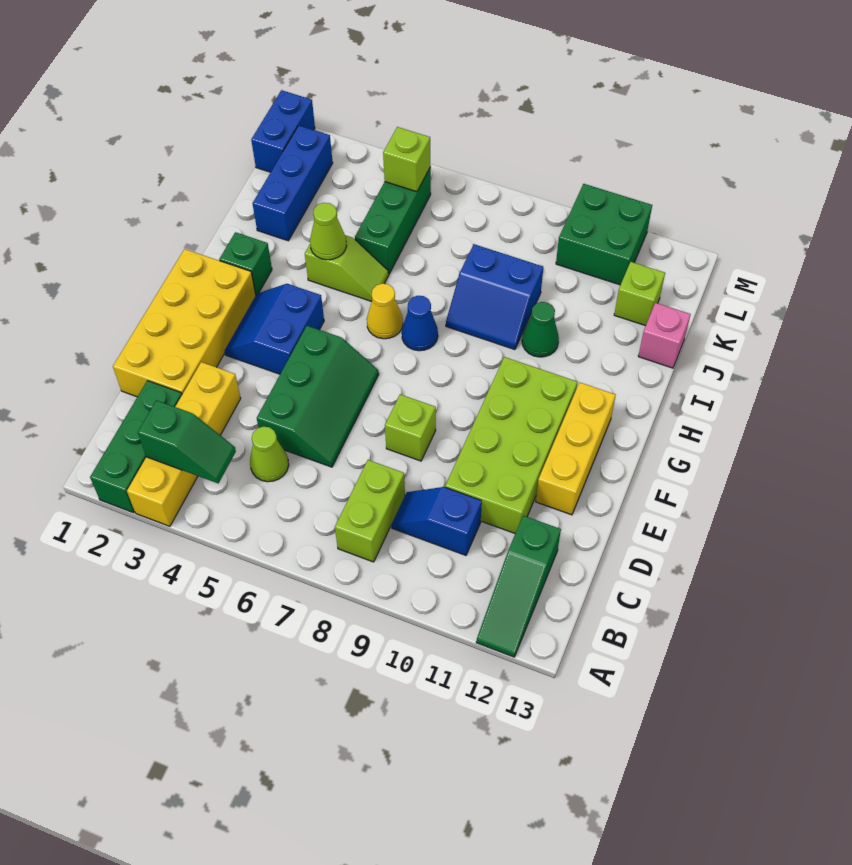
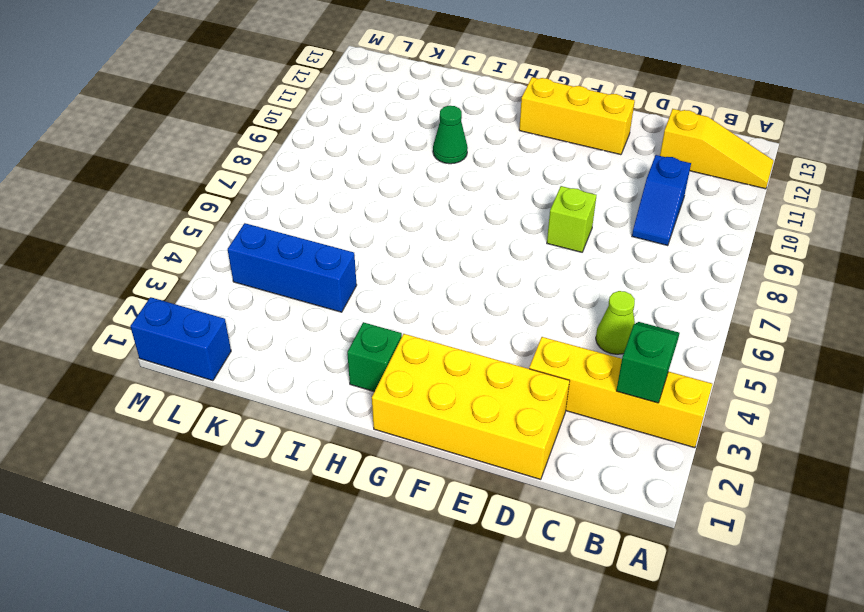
yellow 1x3 slope [660,109,774,189] -> green 1x3 slope [476,516,561,657]
blue 1x3 brick [228,223,357,312] -> blue 1x3 brick moved to [253,126,333,241]
none -> green 1x3 brick [90,381,182,513]
none -> lime 1x2 brick [335,460,405,562]
none -> green 2x3 slope [257,326,379,467]

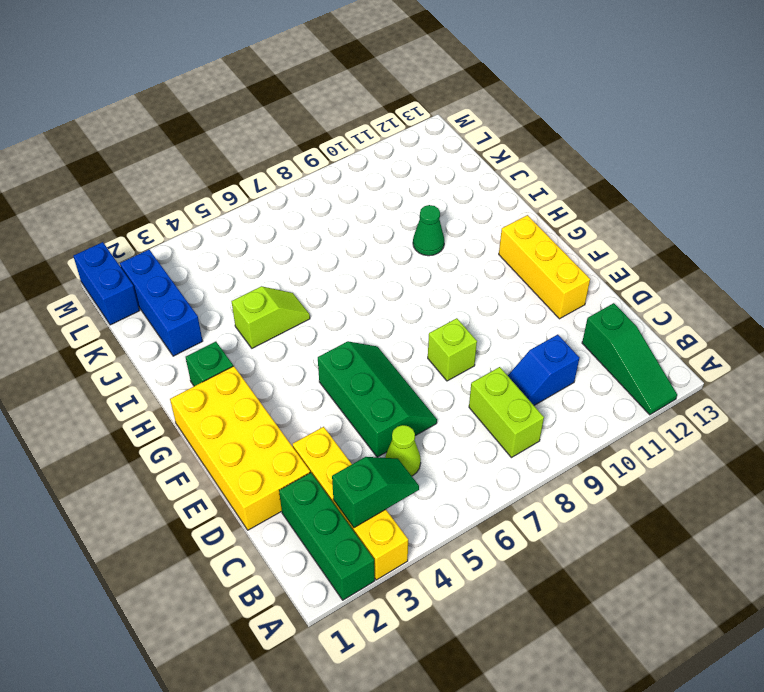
none -> lime 2x4 brick [445,357,577,533]
none -> blue 2x2 slope [225,284,324,374]
none -> yellow 1x1 cone [367,284,403,339]

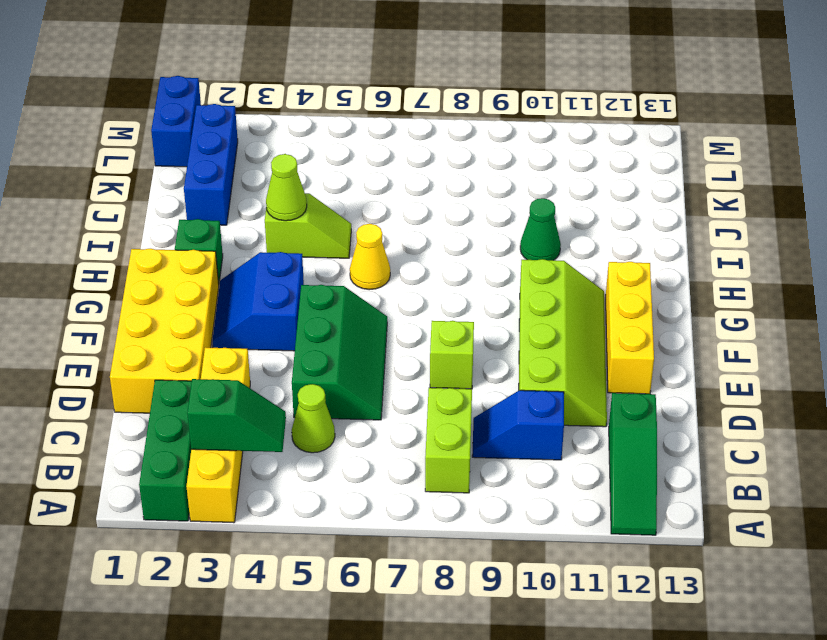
lime 2x4 slope [519,259,607,427] -> lime 2x4 brick [445,357,577,533]
none -> blue 1x1 cone [402,296,438,351]
none -> blue 2x2 slope [446,244,543,350]
none -> green 1x3 brick [355,167,431,274]

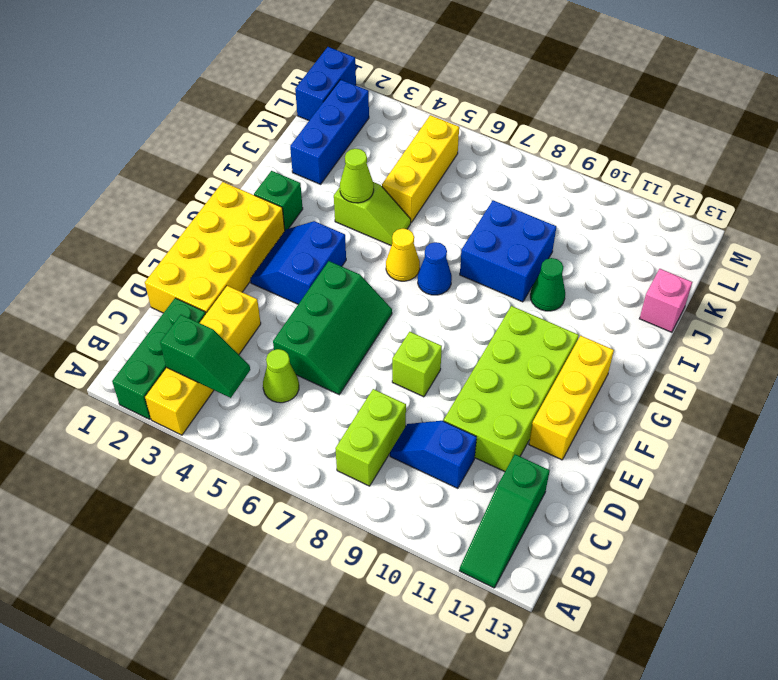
blue 2x2 brick [460,200,556,302] -> blue 2x2 slope [446,244,543,350]
yellow 1x3 brick [382,115,459,222] -> green 1x3 brick [355,167,431,274]
none -> lime 1x1 brick [614,262,665,326]
none -> green 2x2 brick [556,184,652,285]
none -> lime 1x1 brick [383,127,431,192]

